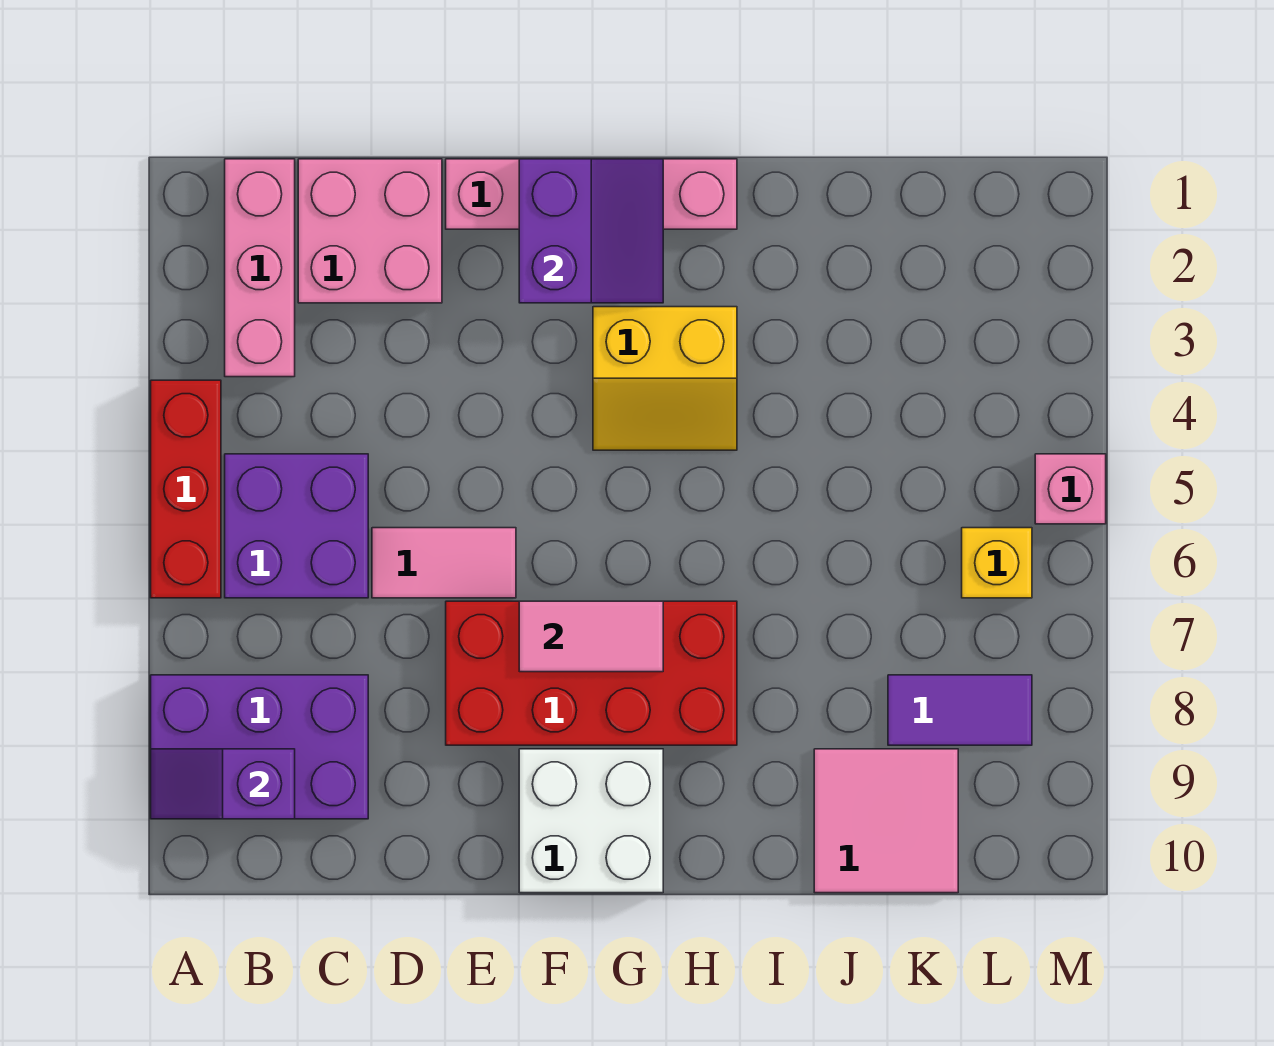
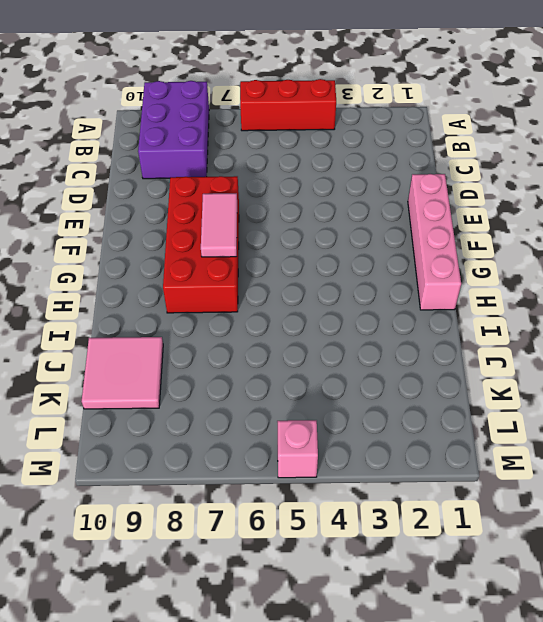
none -> pink 1x3 brick [225,159,295,377]
none -> purple 2x2 brick [225,454,368,598]
none -> pink 2x2 brick [298,159,442,303]

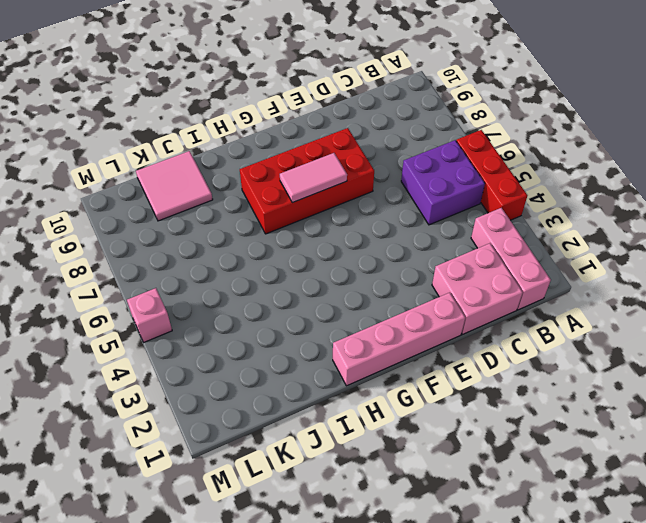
none -> purple 2x3 brick [151,675,368,819]
none -> pink 1x2 tile [372,528,516,598]
none -> white 2x2 brick [519,749,663,893]

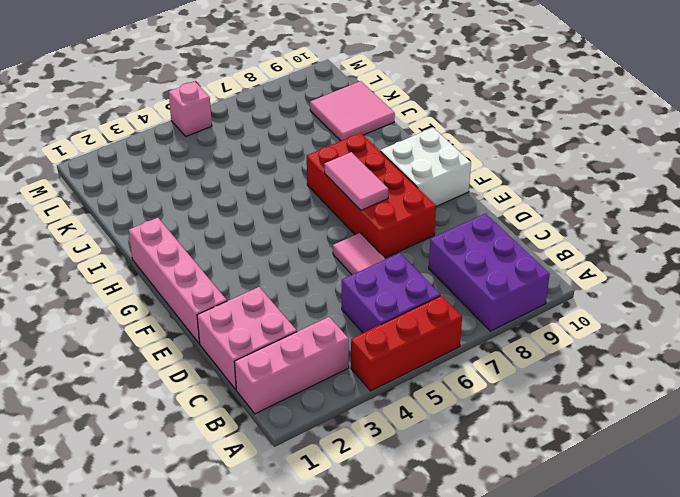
none -> yellow 2x2 slope [593,307,737,450]
none -> purple 1x2 tile [888,675,1032,745]
none -> yellow 1x1 brick [962,528,1032,598]

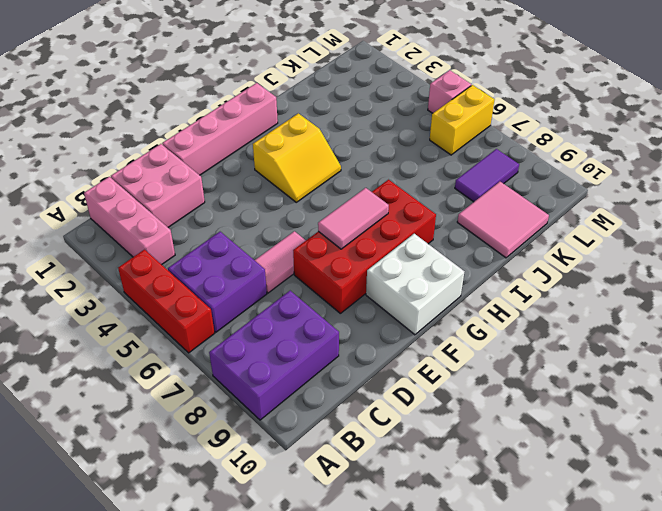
yellow 1x2 brick [430,85,495,155] -> yellow 1x1 brick [962,528,1032,598]
none -> purple 1x2 slope [151,749,295,819]
none -> purple 2x2 slope [519,159,663,303]

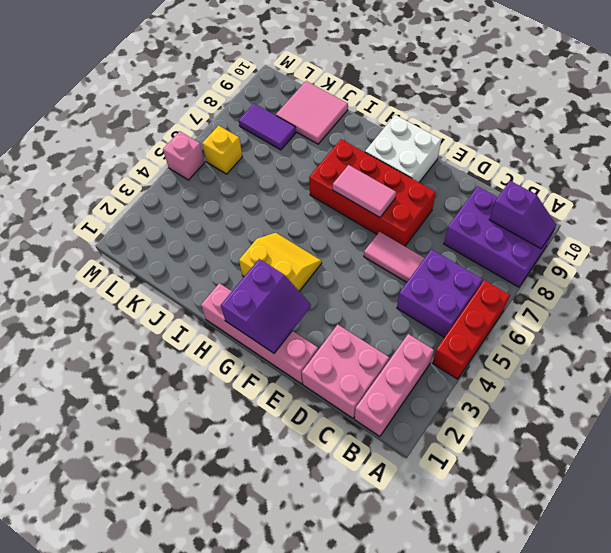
purple 2x2 slope [221,259,311,353] -> purple 2x2 slope turned to [519,159,663,303]

